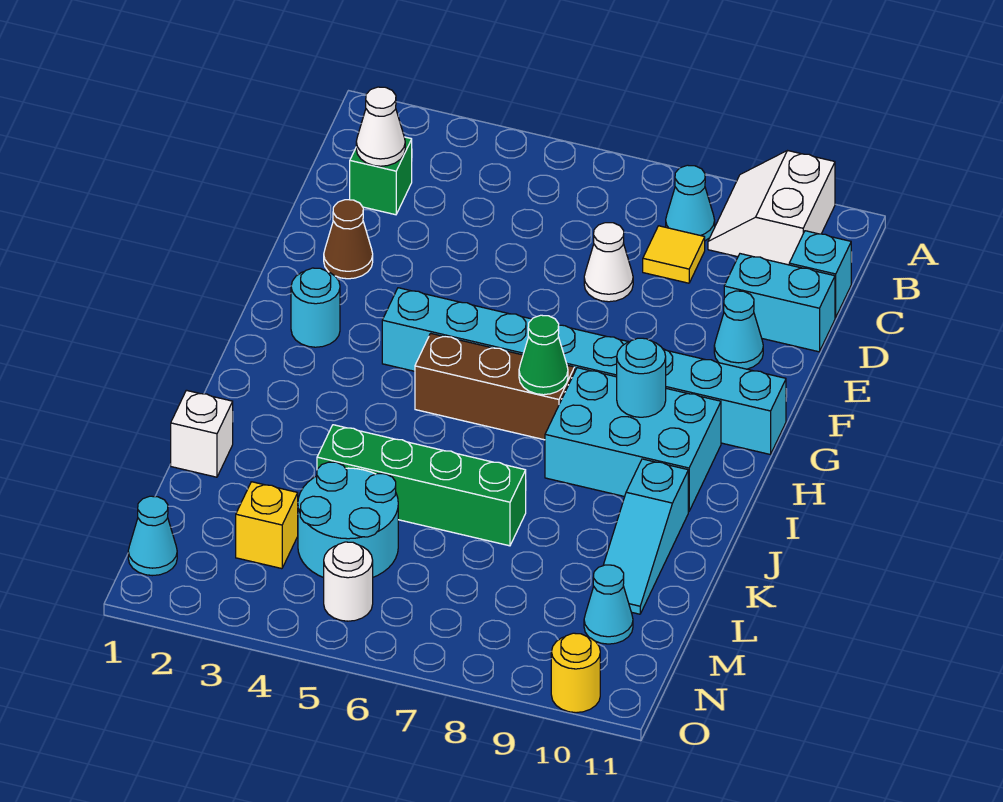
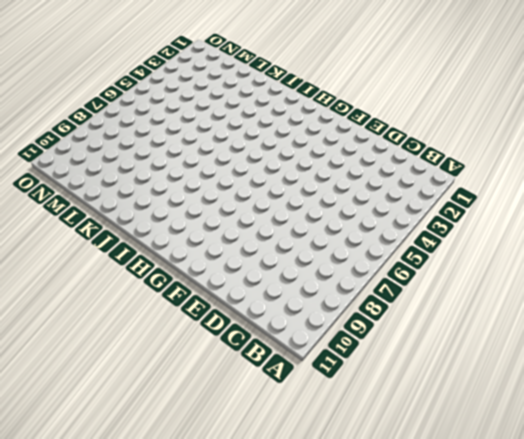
none -> white 2x2 slope [708,151,835,265]
none -> cyan 1x1 cone [666,165,715,241]
none -> green 1x1 brick [350,137,412,215]

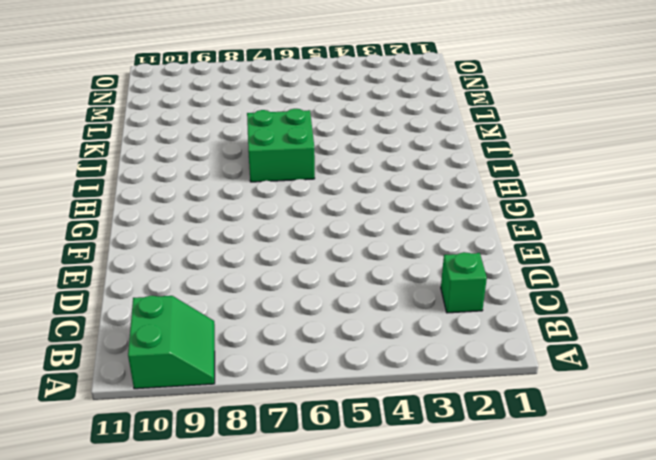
green 2x2 slope [128,296,215,389] -> white 2x2 slope [708,151,835,265]
green 2x2 brick [247,109,315,182] -> none
none -> cyan 1x1 cone [666,165,715,241]
none -> yellow 1x1 tile [643,226,705,283]
none -> cyan 1x1 brick [789,231,851,318]

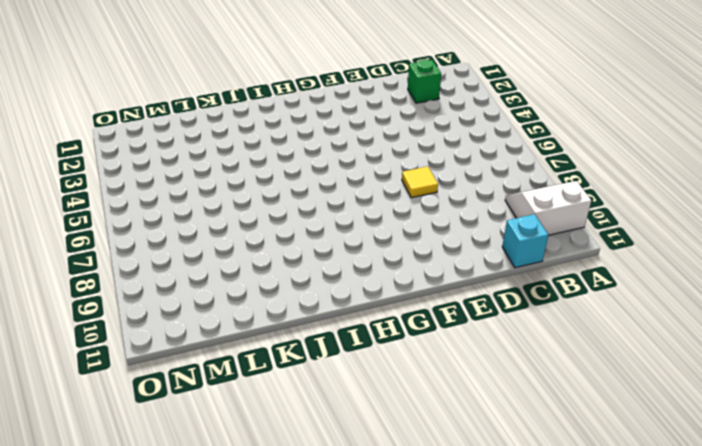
yellow 1x1 tile [402,166,438,198] -> yellow 1x1 tile moved to [643,226,705,283]
none -> cyan 1x1 cone [666,165,715,241]
none -> white 1x1 cone [584,223,633,302]
none -> cyan 1x2 brick [724,254,835,352]

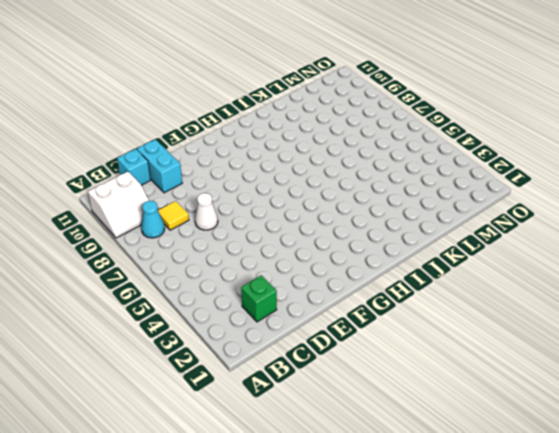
none -> brown 1x1 cone [324,200,373,279]
none -> cyan 1x1 cone [714,291,763,369]
none -> cyan 1x1 round brick [291,268,340,347]

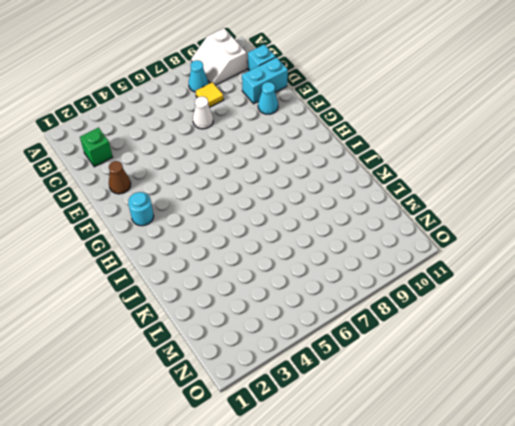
none -> cyan 1x8 brick [382,288,786,455]
none -> brown 1x3 brick [415,333,575,440]
none -> cyan 2x3 brick [545,368,721,512]

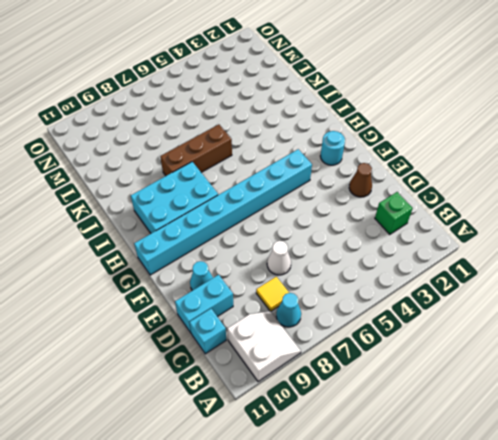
brown 1x3 brick [160,124,232,176] -> brown 1x3 brick moved to [415,333,575,440]
none -> cyan 1x3 slope [603,459,688,614]
none -> white 1x1 brick [171,390,233,477]
none -> green 1x4 brick [317,425,526,546]

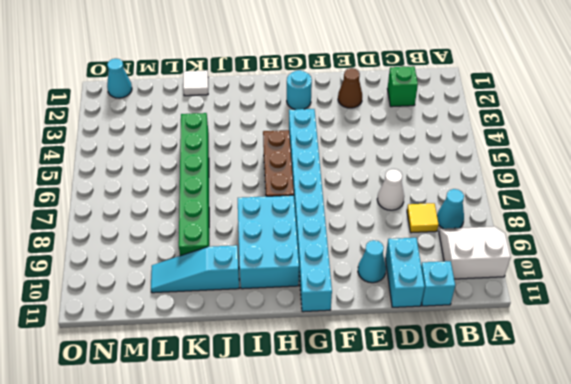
white 1x1 tile [183,70,208,96] -> white 1x1 brick [171,390,233,477]
green 1x6 brick [179,113,209,256] -> green 1x4 brick [317,425,526,546]
none -> cyan 2x2 round brick [298,462,398,578]
none -> yellow 1x1 brick [236,482,298,569]
none -> cyan 1x1 cone [584,565,633,644]

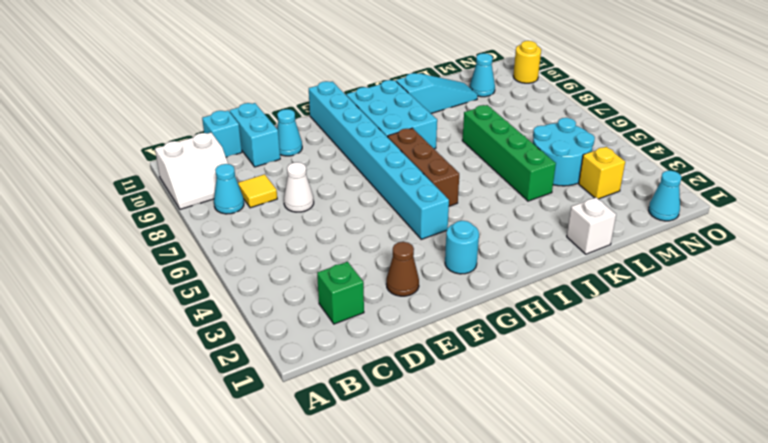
none -> white 1x1 round brick [324,542,373,621]
none -> white 1x1 cone [356,87,405,166]
none -> green 1x1 cone [519,315,568,395]

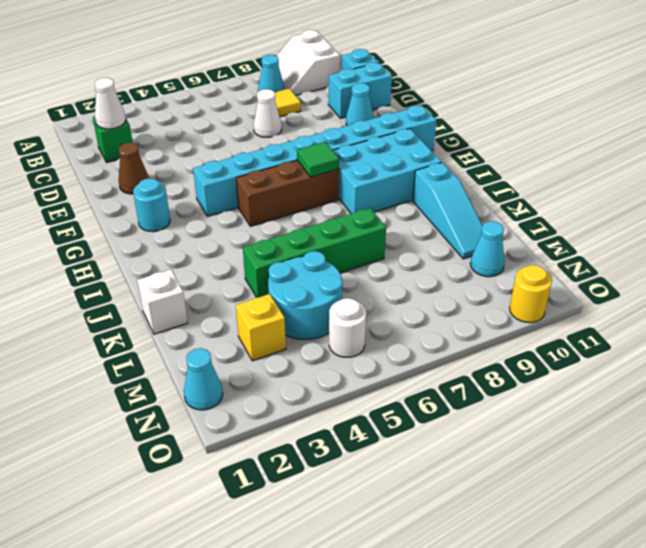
green 1x1 tile [297,142,339,177] -> green 1x1 cone [519,315,568,395]
none -> cyan 1x1 round brick [617,338,666,417]

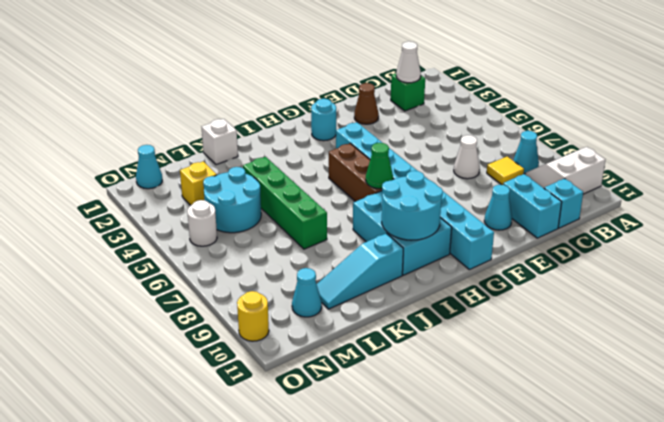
cyan 2x2 round brick [382,171,443,240] -> cyan 1x1 round brick [617,338,666,417]

